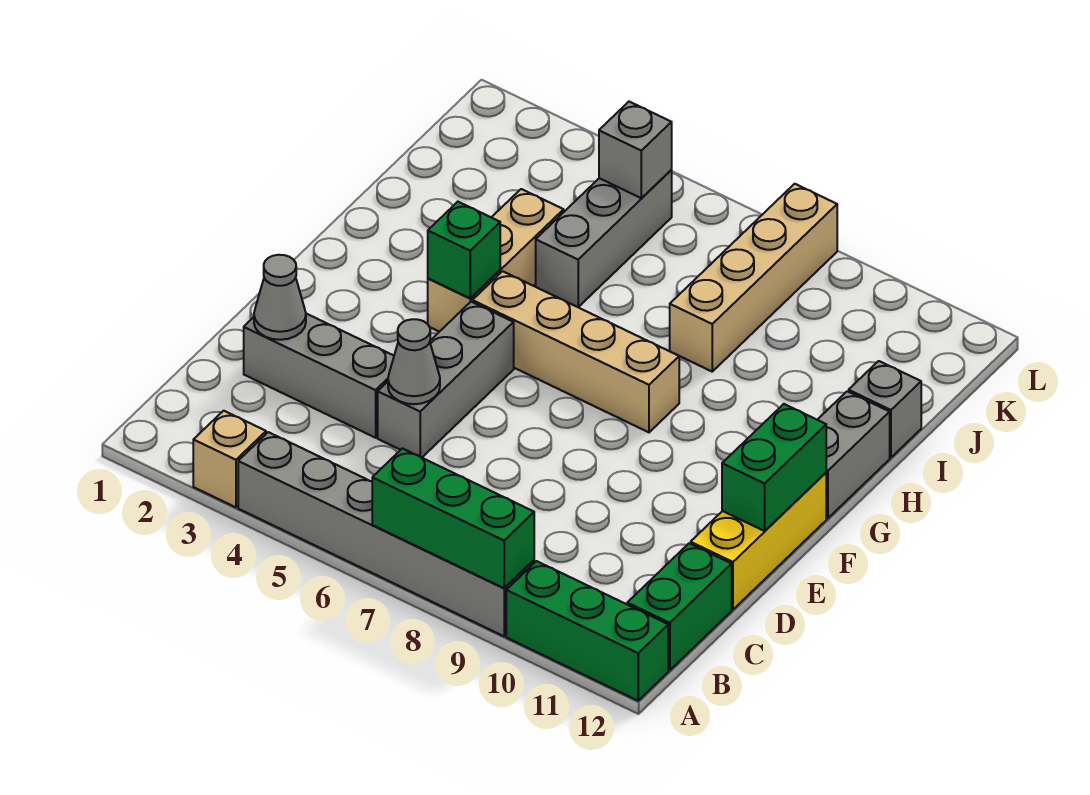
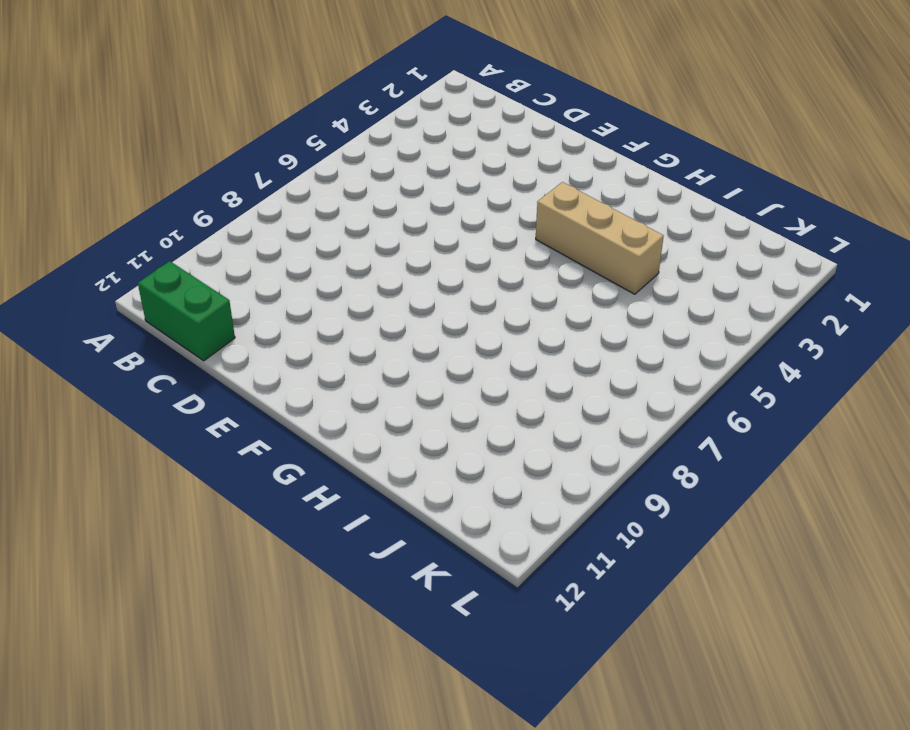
none -> tan 1x1 brick [193,411,266,507]
none -> grey 1x6 brick [238,432,534,636]
none -> green 1x3 brick [506,561,668,701]

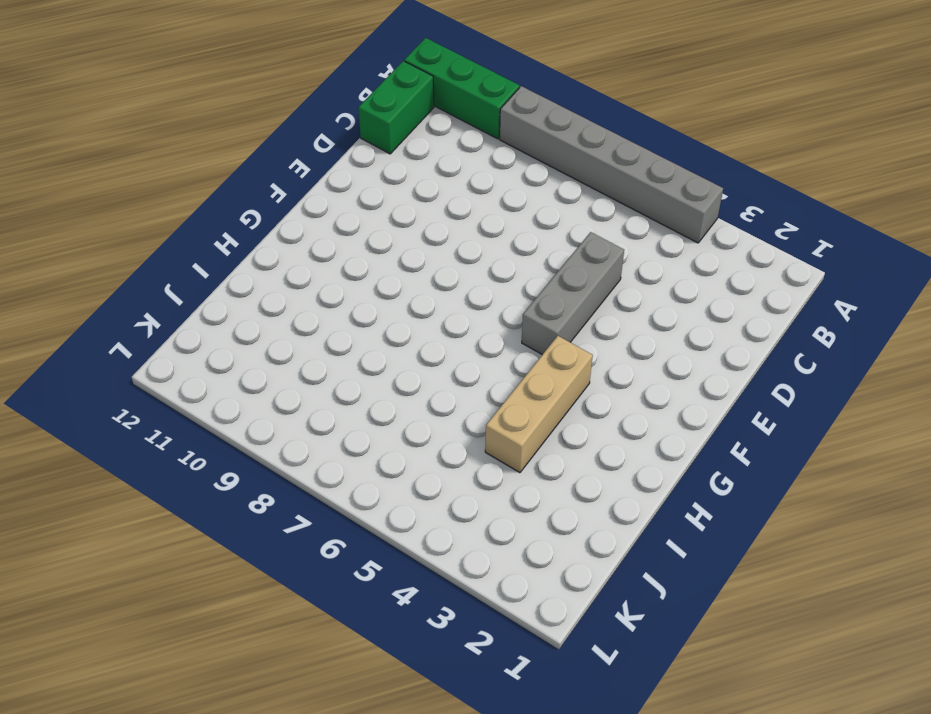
none -> tan 1x1 brick [193,411,266,507]
none -> grey 1x3 brick [244,314,394,438]
none -> yellow 1x3 brick [691,473,826,610]

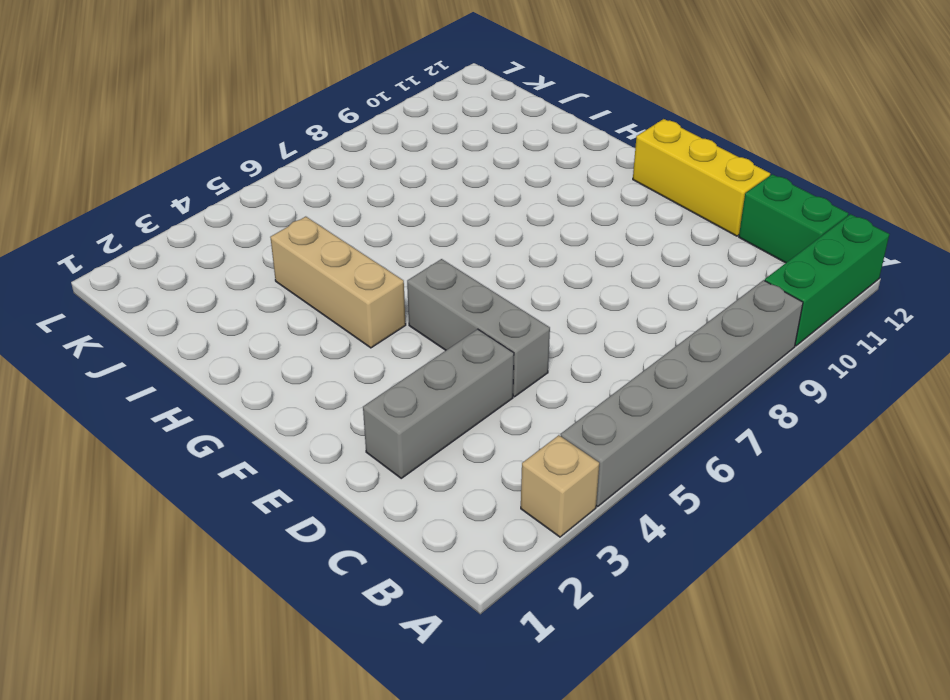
none -> tan 1x4 brick [472,271,679,432]
none -> grey 1x2 brick [818,391,890,518]
none -> grey 1x3 brick [536,170,672,307]

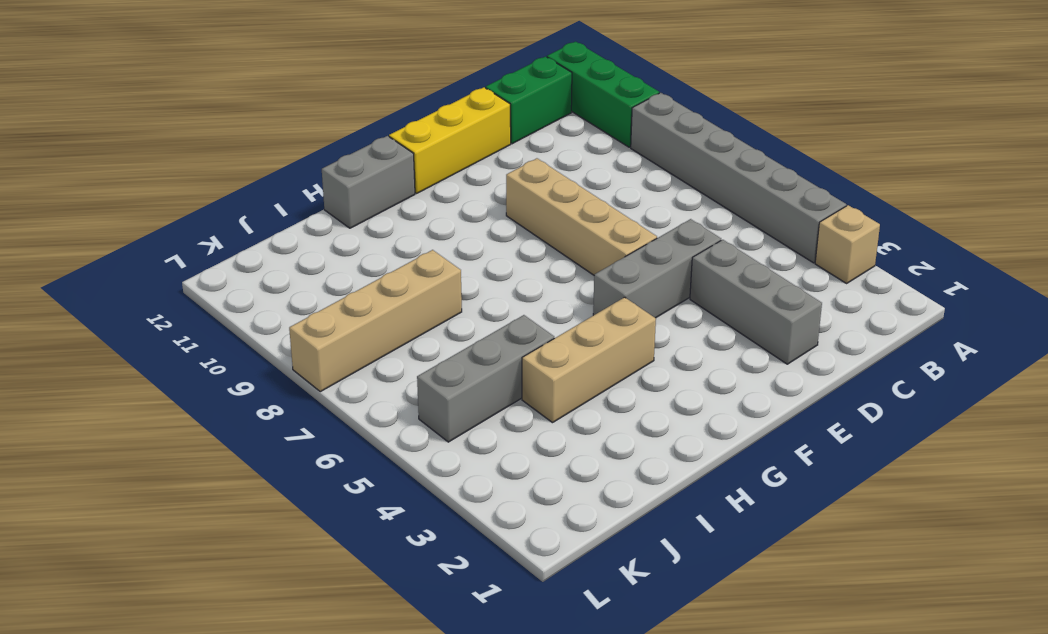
tan 1x4 brick [506,158,657,275] -> tan 1x4 brick moved to [472,271,679,432]
none -> grey 1x1 brick [849,361,921,458]
none -> green 1x3 brick [372,449,534,588]
none -> grey 1x1 cone [254,255,306,340]

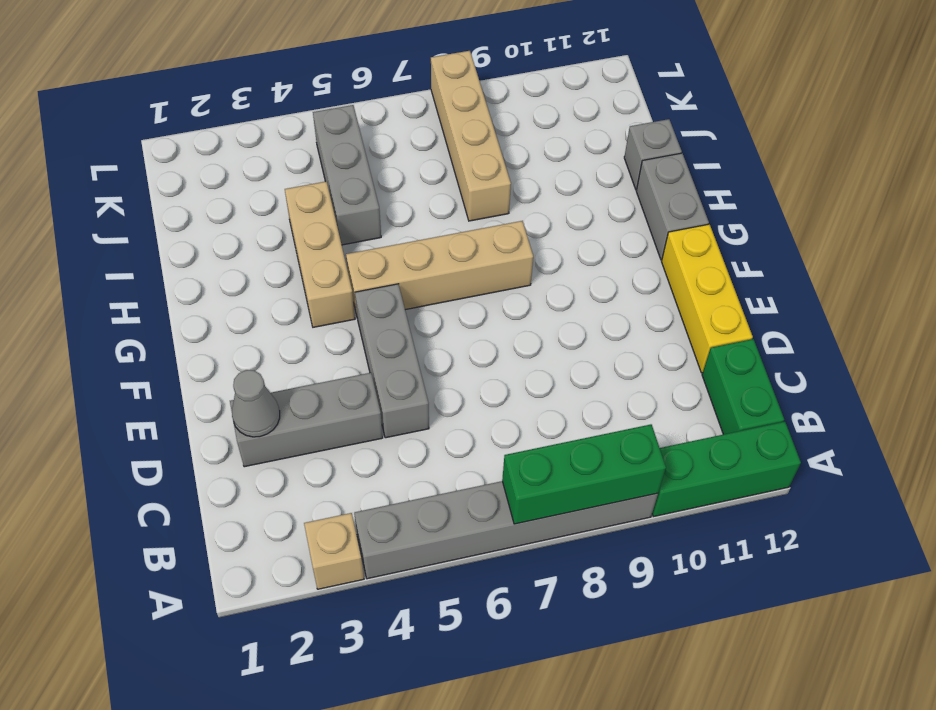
none -> grey 1x1 cone [388,319,440,404]
none -> green 1x2 brick [722,404,826,531]
none -> green 1x1 brick [428,202,500,298]

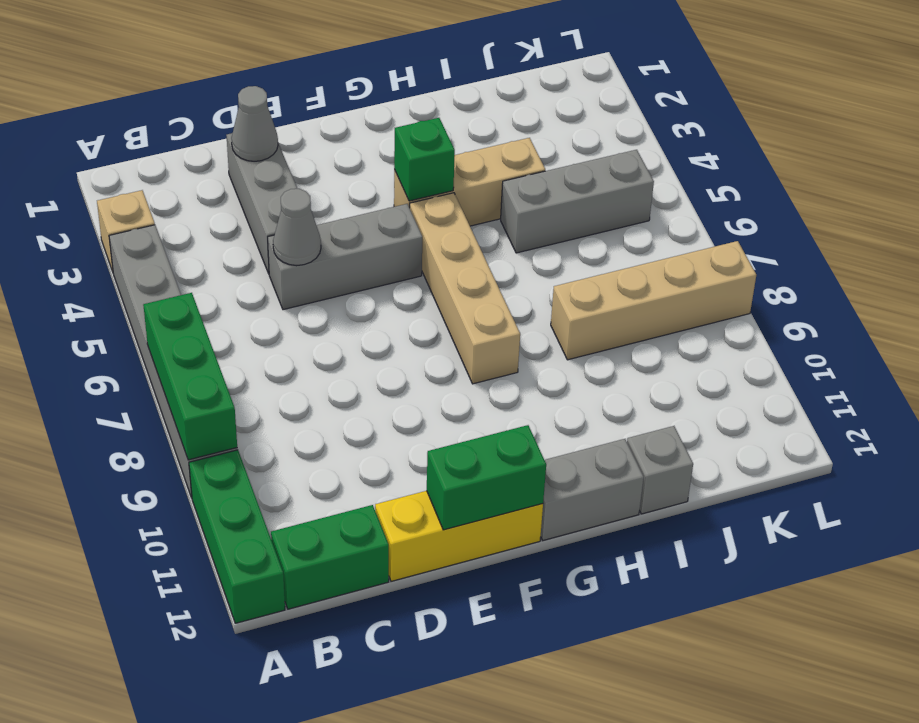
none -> grey 1x1 brick [599,102,672,198]

